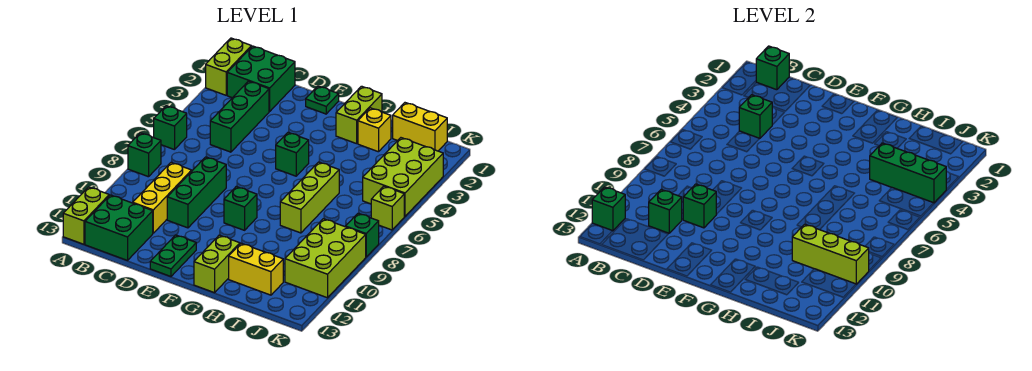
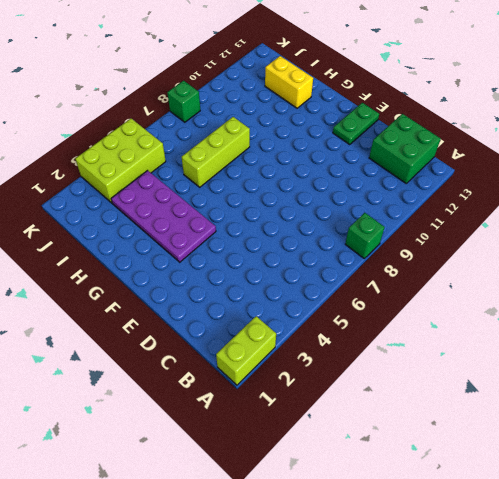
purple 2x4 plate [111,170,216,262] -> none
none -> green 1x1 brick [154,106,187,150]
none -> lime 1x2 brick [63,187,109,244]
none -> green 2x2 brick [227,46,295,111]
none -> green 1x3 brick [210,81,269,152]

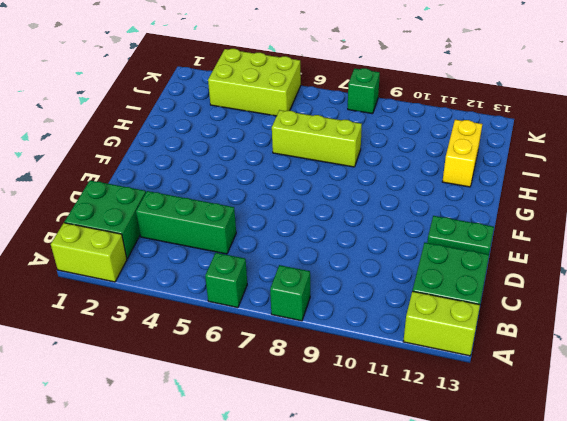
none -> yellow 1x3 brick [133,163,192,233]
none -> green 1x3 brick [167,157,226,228]
none -> green 1x1 plate [306,86,339,114]
none -> green 1x1 brick [276,133,309,176]

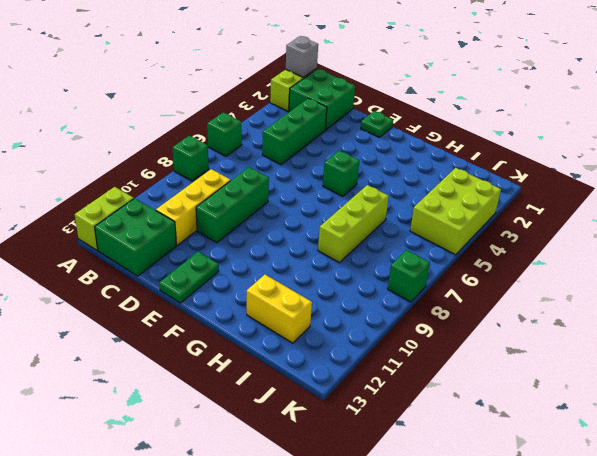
grey 1x1 brick [286,36,318,77] -> none
none -> green 1x1 brick [224,187,257,230]
none -> lime 1x2 brick [336,86,382,144]
none -> lime 1x2 brick [194,235,240,293]
none -> yellow 1x1 brick [358,108,391,152]

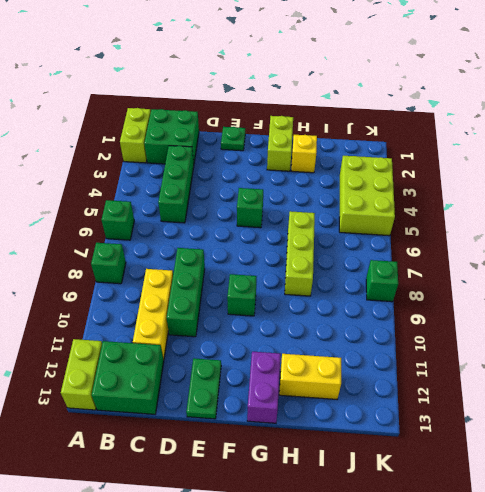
purple 1x2 brick [247,352,281,423] -> lime 1x2 brick [194,235,240,293]
none -> yellow 1x2 brick [393,103,447,151]
none -> lime 2x3 brick [285,219,366,298]
none -> lime 1x1 brick [371,186,404,230]
none -> green 1x1 brick [592,187,625,231]

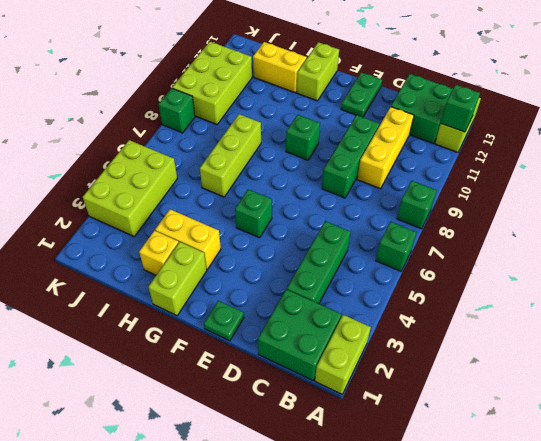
yellow 1x2 brick [155,209,221,269] -> yellow 1x2 brick moved to [393,103,447,151]
none -> lime 1x1 brick [371,186,404,230]
none -> green 1x1 brick [756,46,789,90]
none -> green 1x1 brick [739,95,772,139]
none -> green 1x1 brick [649,190,682,233]

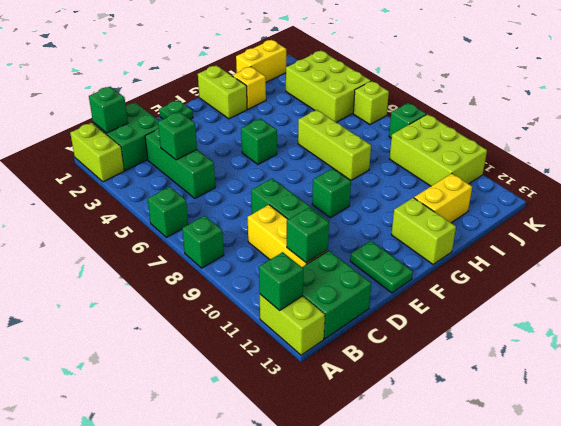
none -> green 1x1 brick [683,184,716,228]
none -> green 1x3 brick [870,143,946,203]
none -> lime 1x3 brick [792,224,869,284]

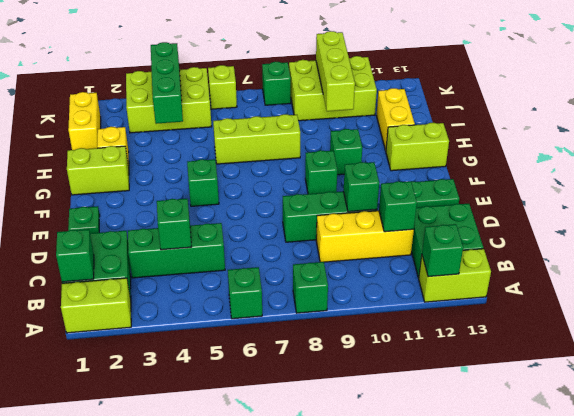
green 1x1 brick [330,129,362,175] -> none

